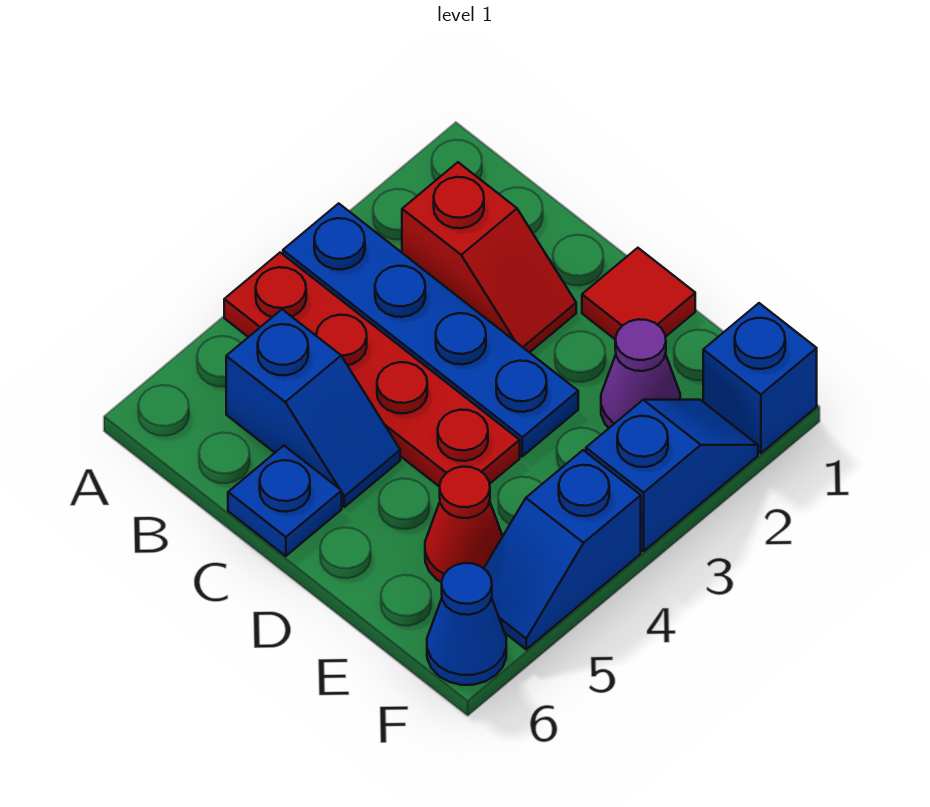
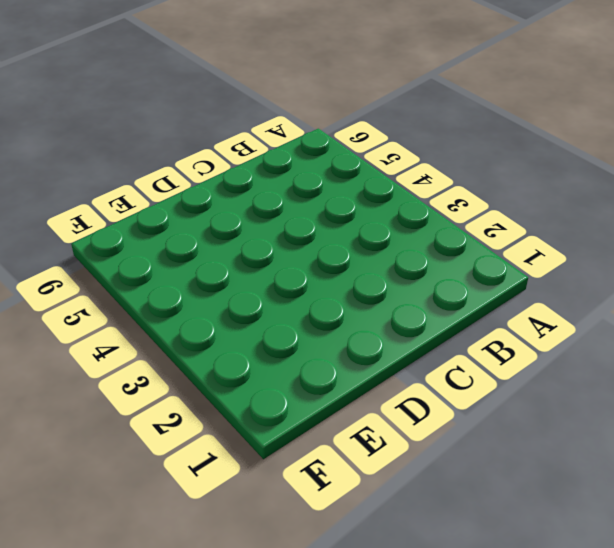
none -> blue 1x4 plate [283,203,578,456]
none -> red 1x4 plate [224,253,520,487]
none -> red 1x2 slope [402,162,576,353]

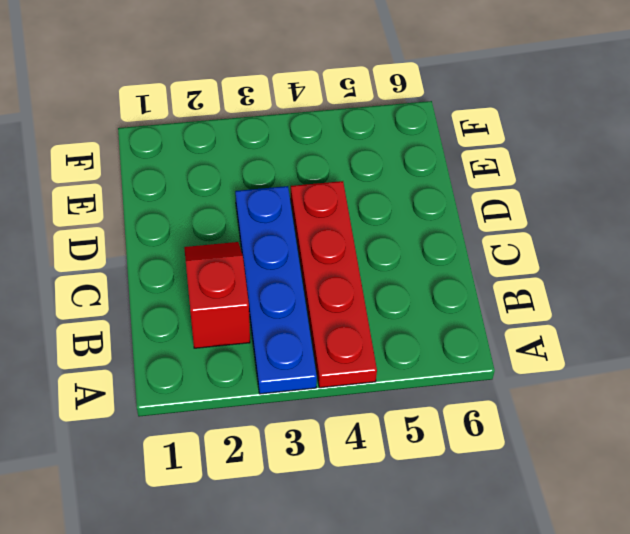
none -> blue 1x2 slope [226,310,400,507]
none -> blue 1x1 plate [228,446,342,556]
none -> red 1x1 tile [582,248,695,339]

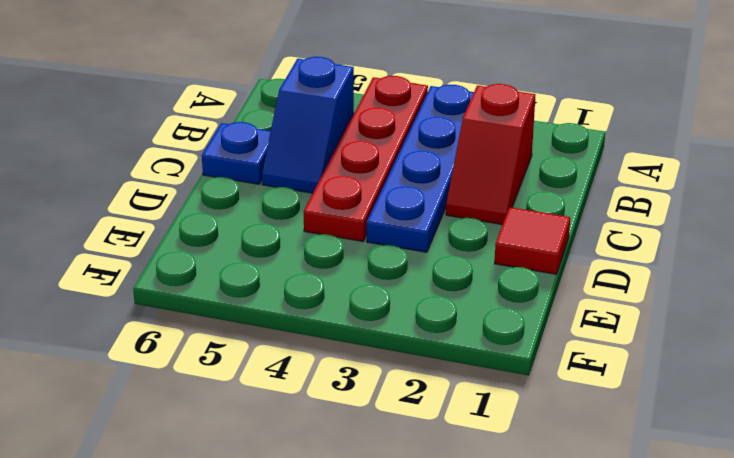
none -> purple 1x1 cone [601,319,680,428]
none -> red 1x1 cone [425,467,503,582]
none -> blue 1x1 brick [703,303,817,453]

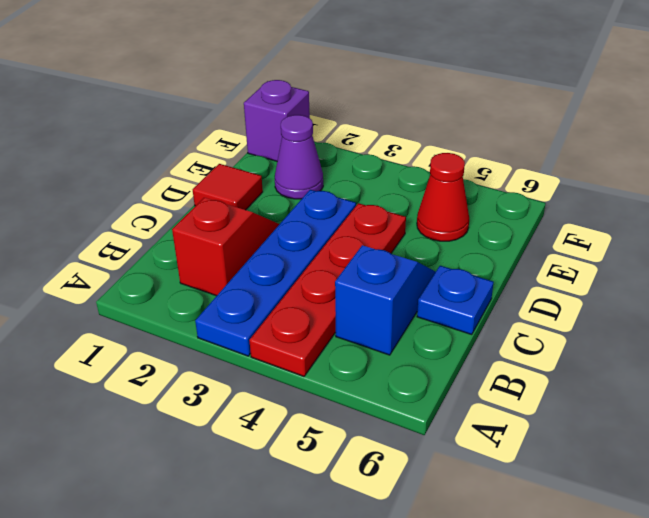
purple 1x1 brick [244,80,310,161] -> blue 1x1 brick [703,303,817,453]
none -> blue 1x2 slope [586,400,758,551]
none -> blue 1x2 slope [484,450,641,649]
none -> blue 1x1 cone [427,563,506,685]

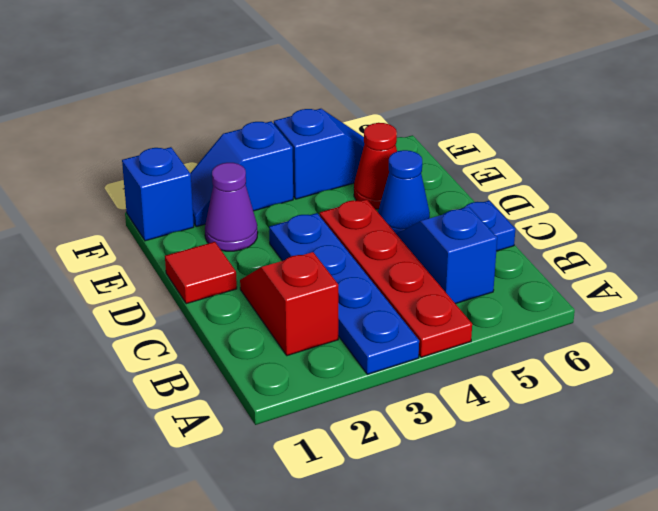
blue 1x1 cone [378,150,430,234] -> blue 1x1 cone moved to [427,563,506,685]

